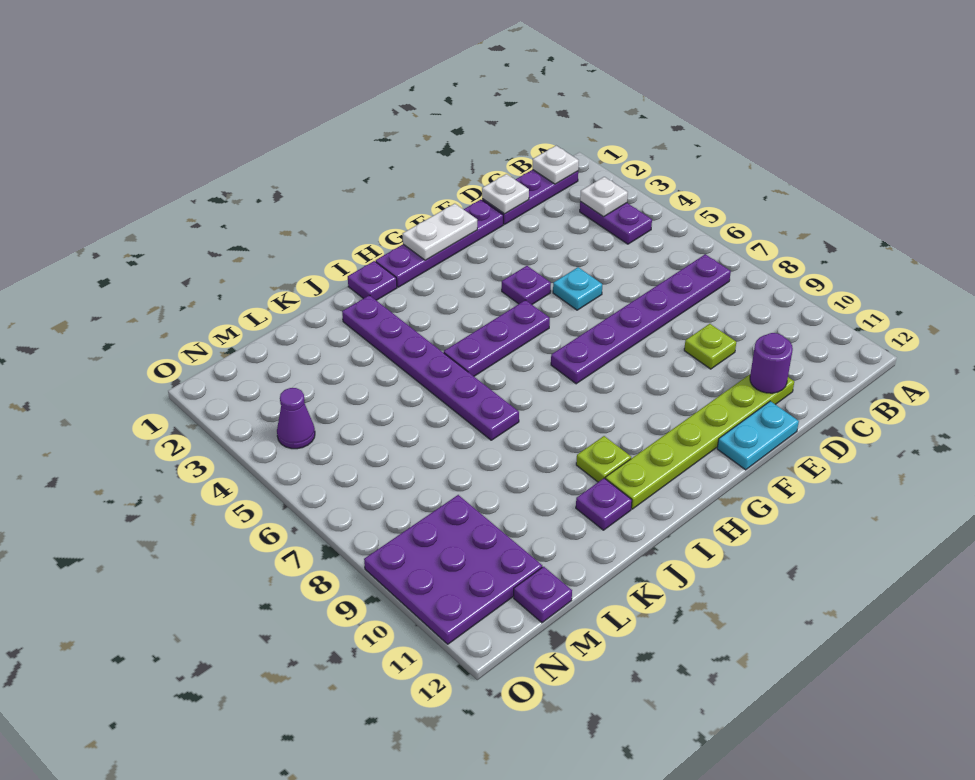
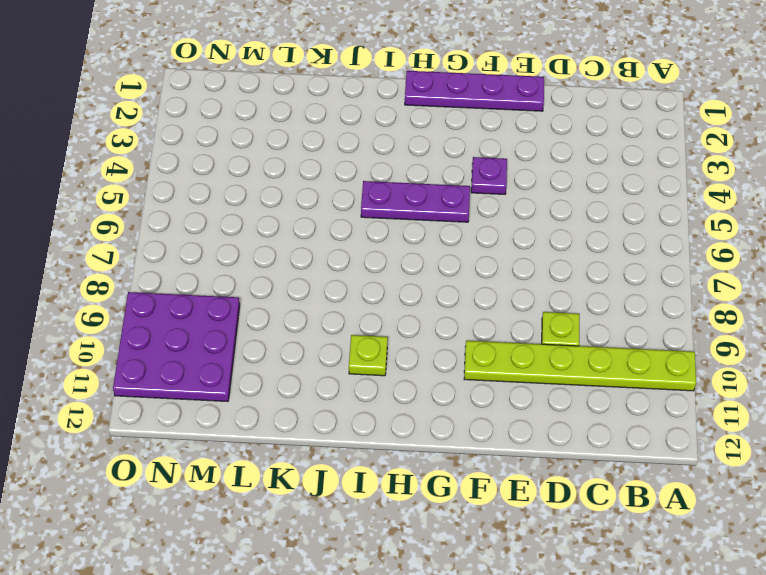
lime 1x6 plate [464,341,696,391] -> lime 1x6 plate moved to [605,374,794,509]
none -> purple 1x3 plate [482,170,578,224]
none -> purple 1x2 plate [580,202,652,244]
none -> purple 1x6 plate [551,254,731,384]

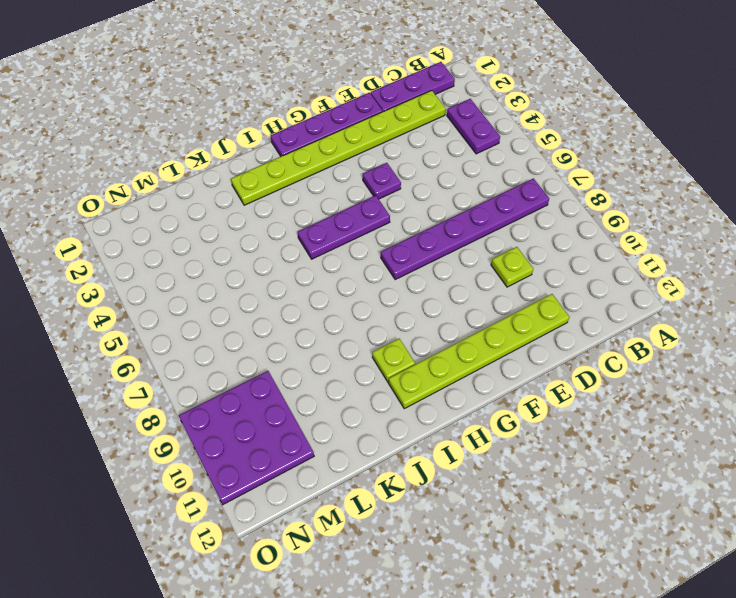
lime 1x8 plate [231,90,446,205] -> purple 1x6 plate [342,295,519,440]
none -> cyan 1x1 plate [553,267,602,310]
none -> cyan 1x2 plate [717,401,799,470]
none -> purple 1x1 plate [348,261,397,300]

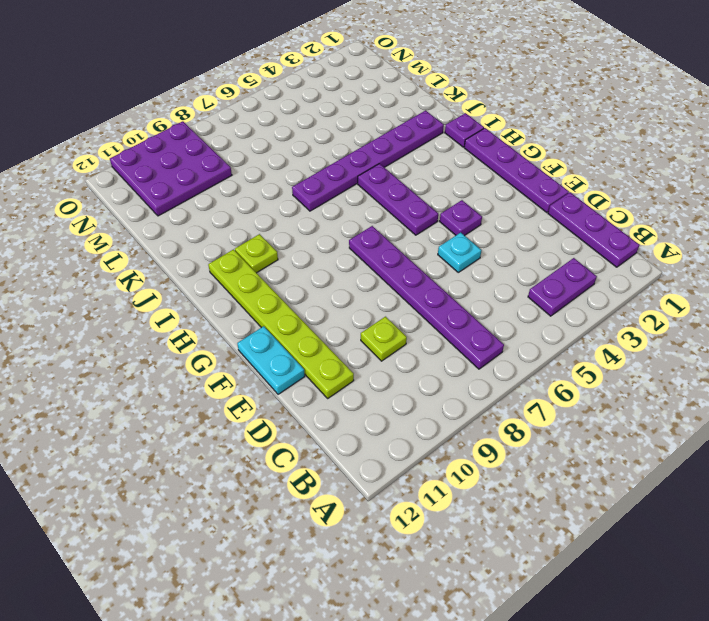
none -> purple 1x1 plate [576,478,632,530]
none -> purple 1x1 plate [514,567,572,623]
none -> purple 1x1 cone [277,388,315,449]

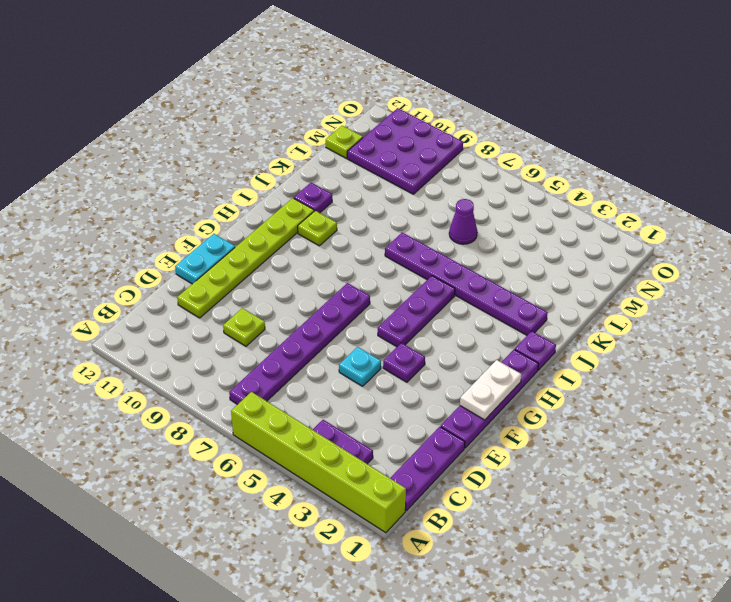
lime 1x6 brick [231,392,406,533] -> none
purple 1x1 cone [449,199,477,244] -> purple 1x1 cone moved to [277,388,315,449]
lime 1x1 plate [326,126,363,158] -> purple 1x1 plate [514,567,572,623]
none -> white 1x1 plate [533,146,579,184]
none -> white 1x1 plate [580,177,628,217]
none -> white 1x1 plate [482,174,529,214]

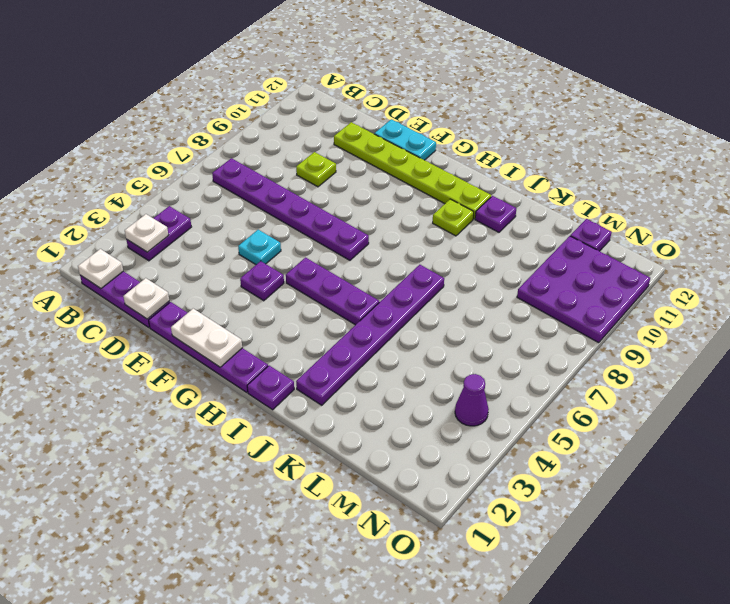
none -> purple 1x1 round brick [750,333,793,393]

